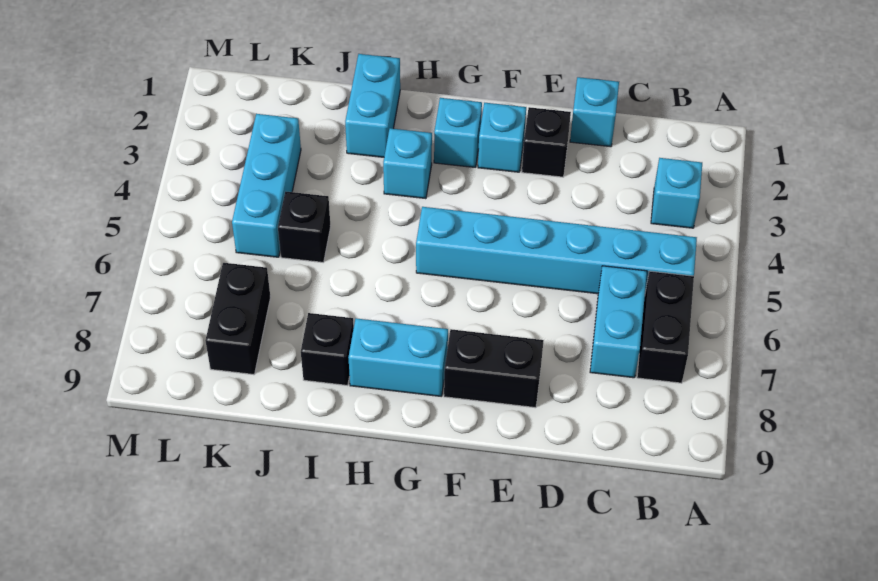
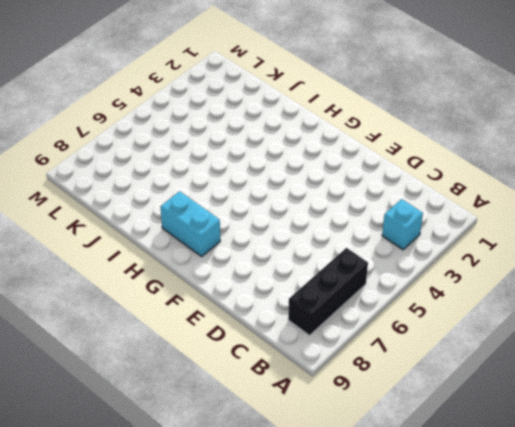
black 1x3 brick [288,248,368,335] -> black 1x2 brick [637,271,694,383]
none -> cyan 1x6 brick [416,207,697,294]
none -> cyan 1x2 brick [590,266,647,378]
none -> cyan 1x1 brick [570,77,619,147]

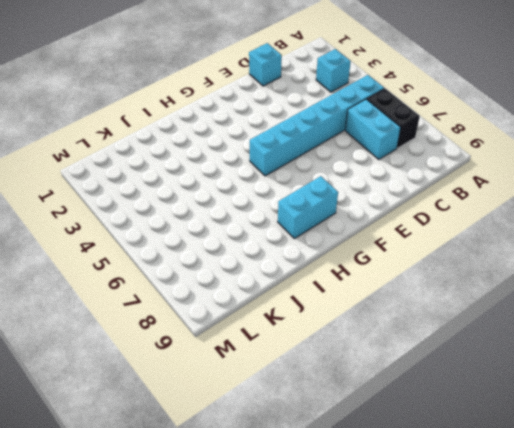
none -> black 1x1 brick [522,107,571,177]
none -> black 1x2 brick [444,329,544,408]
none -> cyan 1x1 brick [478,103,526,172]

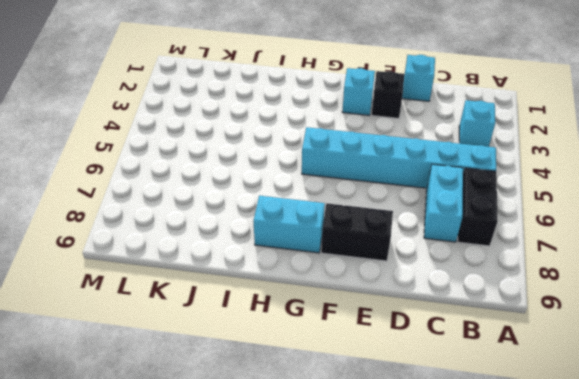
none -> cyan 1x1 brick [434,98,482,167]
none -> cyan 1x1 brick [383,128,432,199]
none -> cyan 1x2 brick [345,54,400,157]

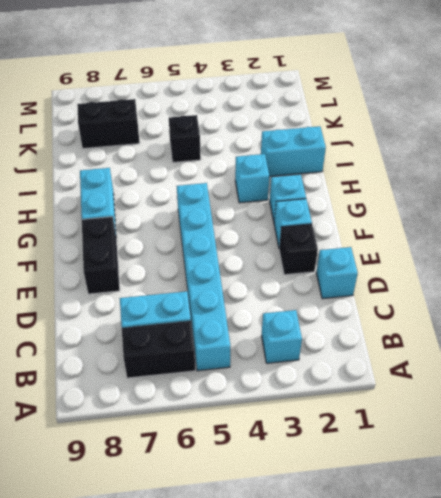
none -> black 1x1 brick [301,313,354,386]
none -> cyan 1x3 brick [232,114,301,257]

